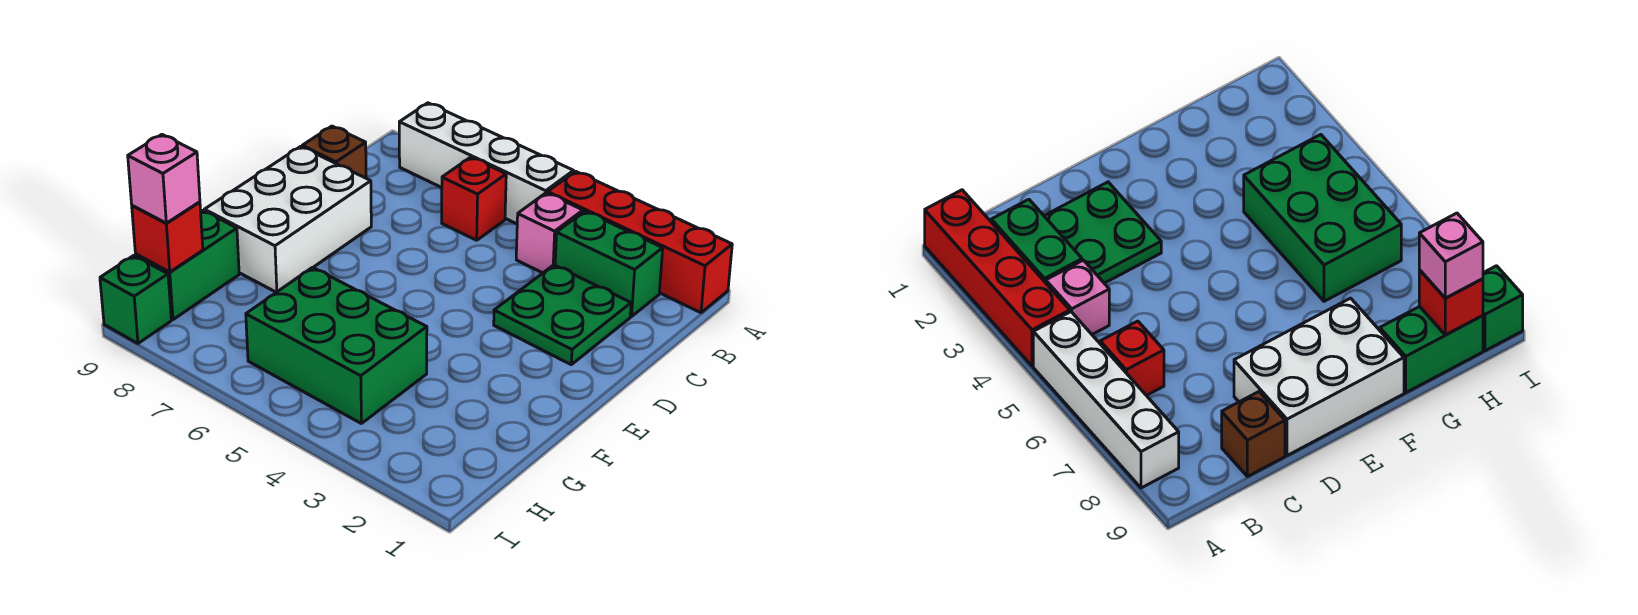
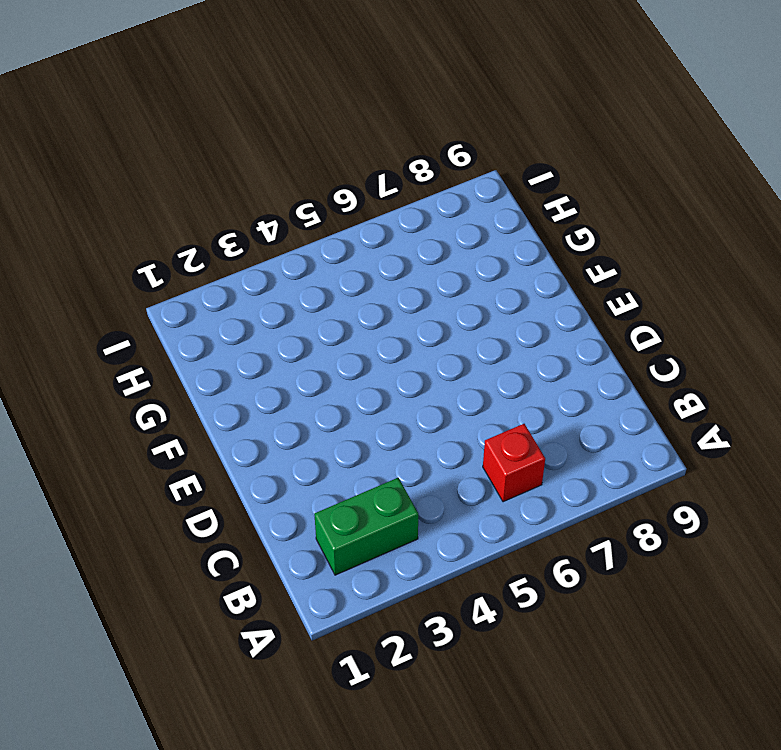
none -> red 1x4 brick [548,171,732,313]
none -> white 1x4 brick [399,103,574,224]
none -> pink 1x1 brick [516,193,583,273]

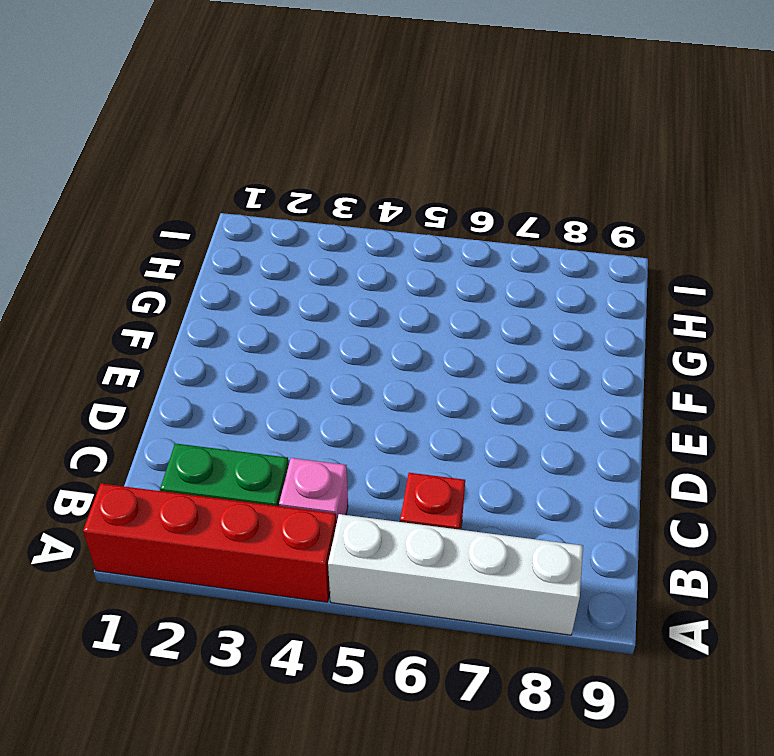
none -> green 2x2 plate [494,265,631,365]
none -> brown 1x1 brick [302,126,366,178]
none -> white 2x3 brick [204,146,371,292]

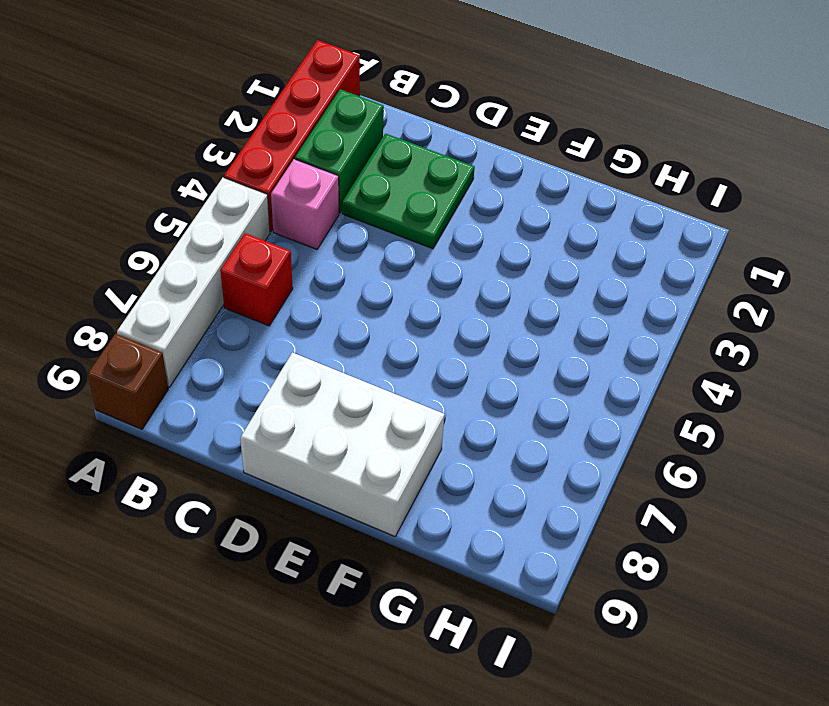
brown 1x1 brick [88,333,168,429] -> brown 1x1 brick moved to [302,126,366,178]
none -> green 2x3 brick [246,267,427,423]
none -> green 1x2 brick [136,210,239,320]
none -> green 1x1 brick [100,256,171,343]

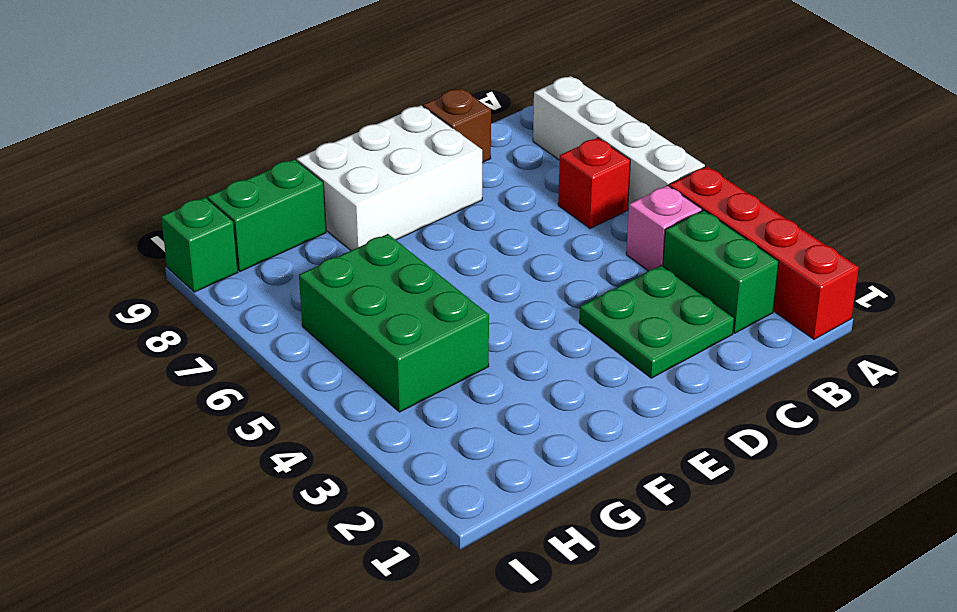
none -> red 1x1 brick [132,202,203,272]
none -> pink 1x1 brick [128,135,200,223]

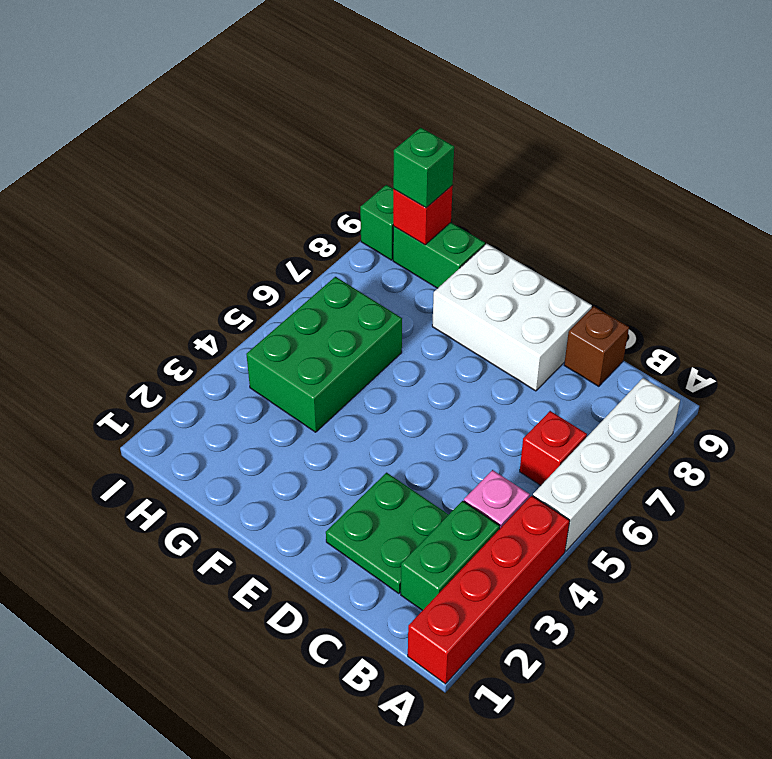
green 1x1 brick [393,128,454,208] -> pink 1x1 brick [128,135,200,223]

